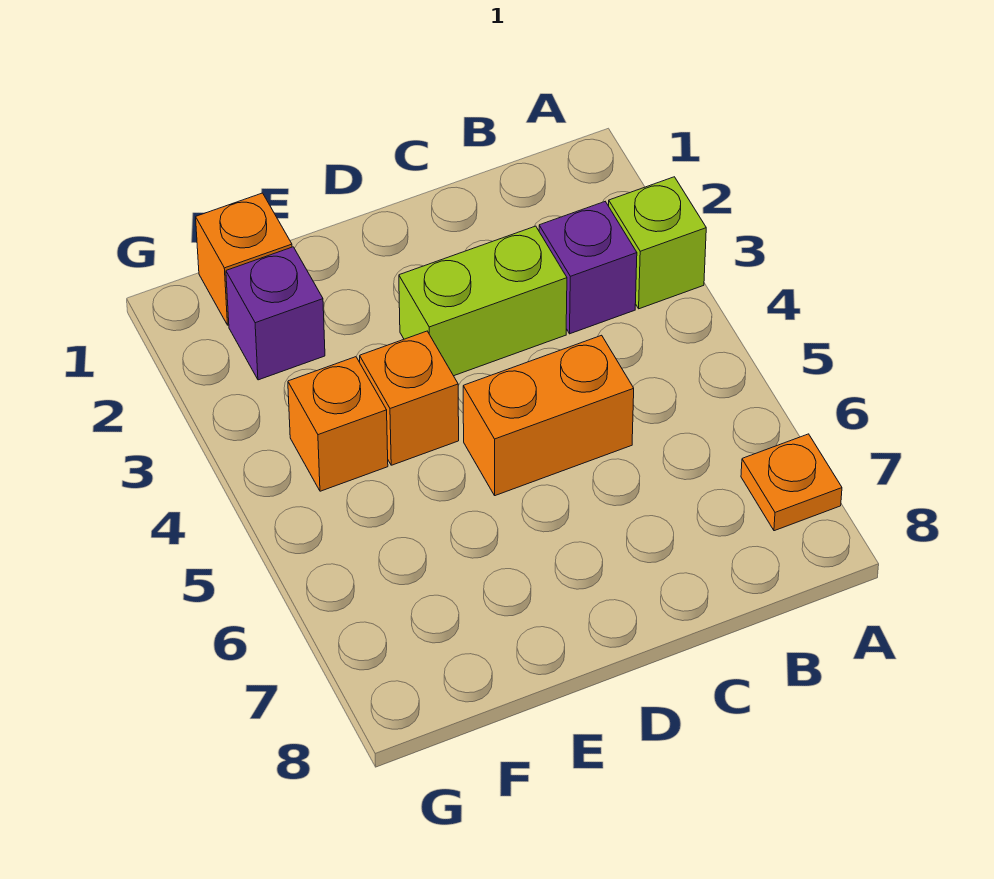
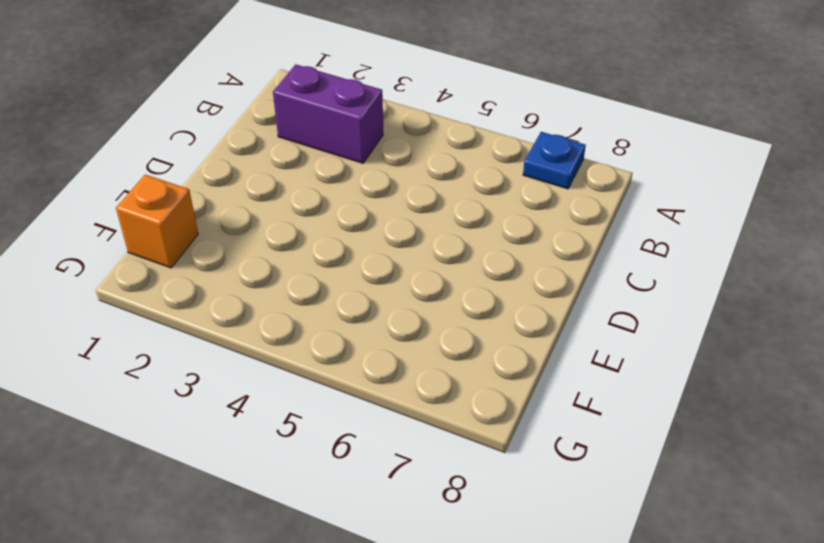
blue 1x1 plate [523,132,586,189] -> orange 1x1 plate [741,434,842,531]
purple 1x2 brick [273,64,383,163] -> purple 1x1 brick [539,202,637,334]
none -> lime 1x1 brick [609,177,706,309]
none -> lime 1x2 brick [399,226,567,376]

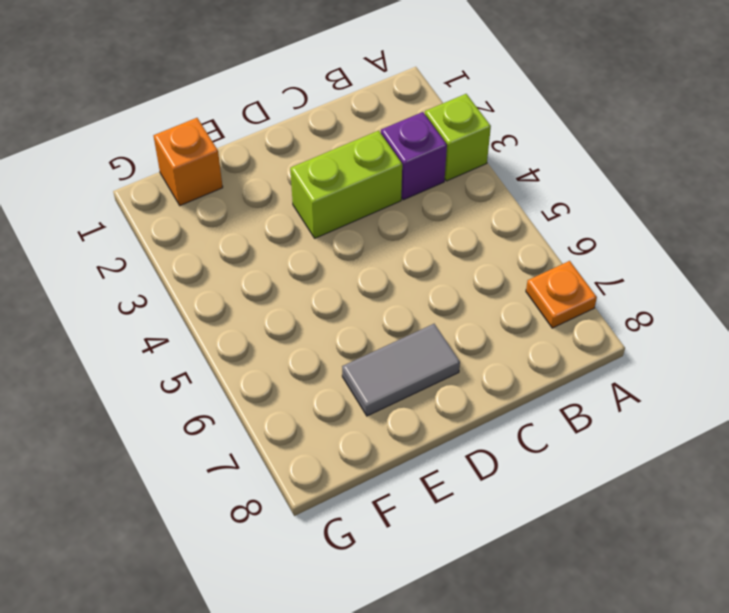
grey 1x2 tile [342,324,460,416] -> none
none -> orange 1x2 brick [463,335,634,496]
none -> orange 1x1 brick [360,331,459,465]

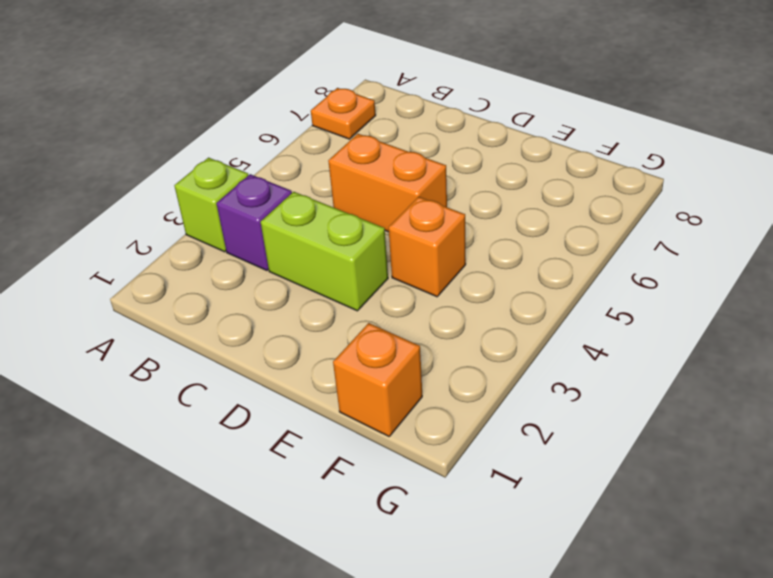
none -> purple 1x1 brick [226,247,325,380]
none -> orange 1x1 brick [288,357,388,491]

